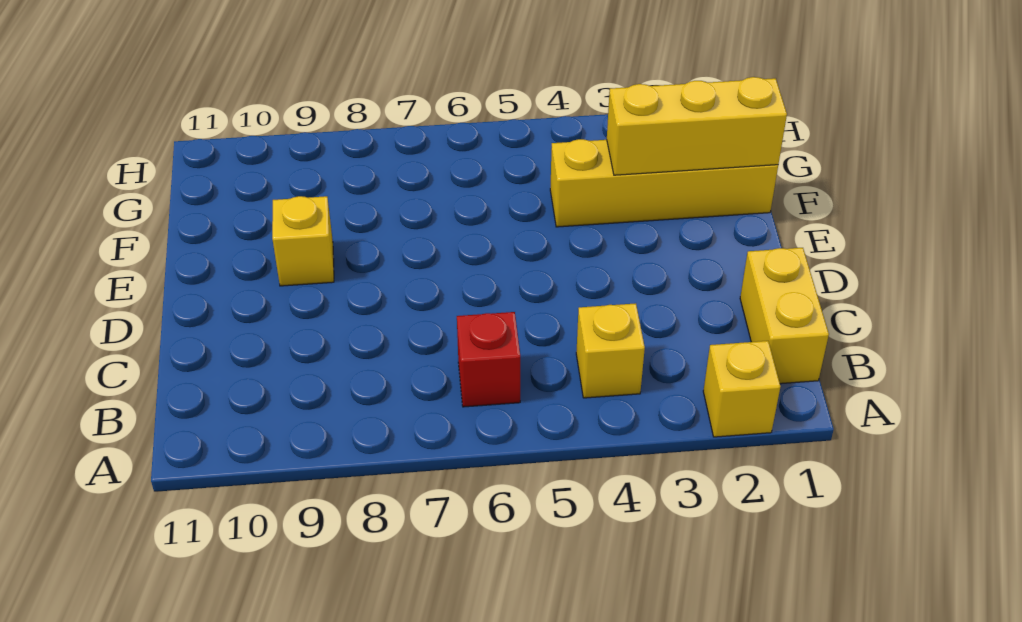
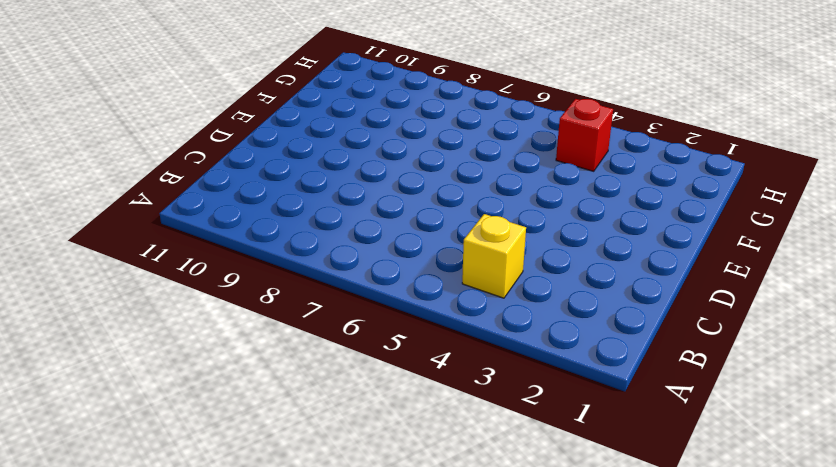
red 1x1 brick [556,99,613,171] -> red 1x1 brick moved to [457,312,520,407]
none -> yellow 1x1 brick [703,341,780,437]
none -> yellow 1x2 brick [740,248,829,384]

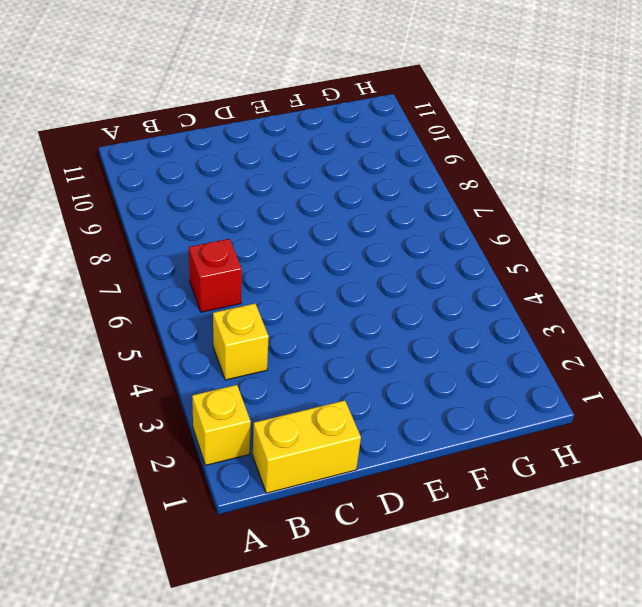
none -> yellow 1x1 brick [272,196,334,286]
none -> yellow 1x4 brick [550,139,778,227]

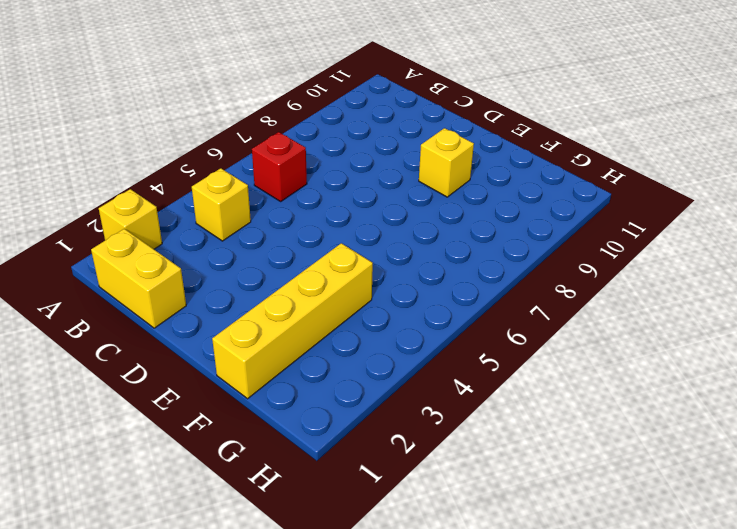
none -> yellow 1x3 brick [607,77,787,175]

